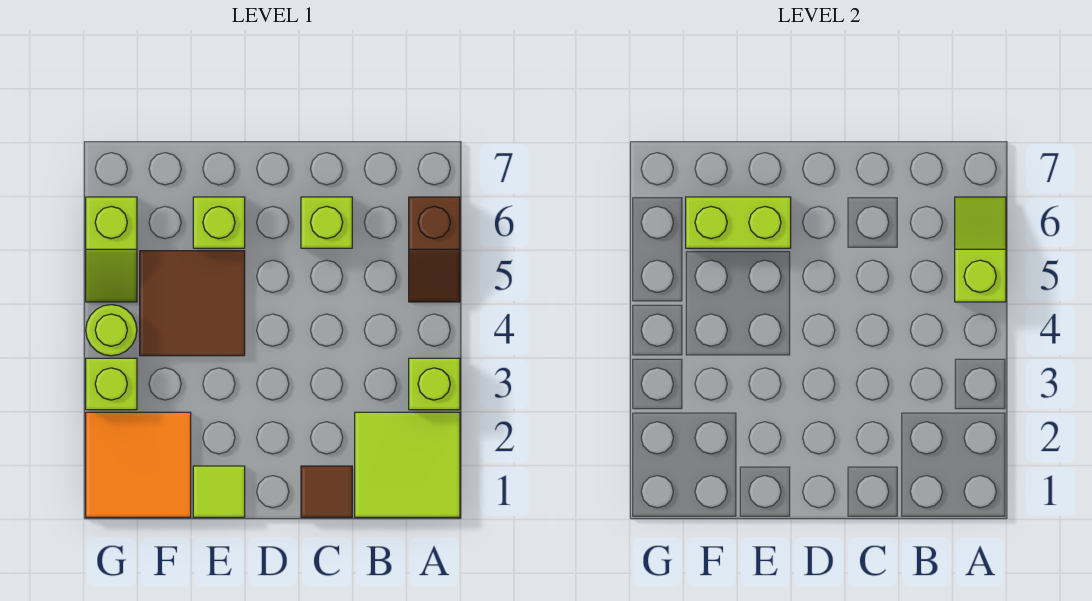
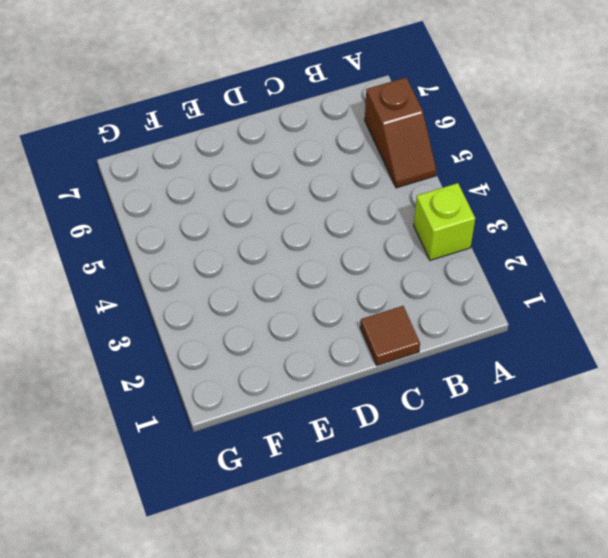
none -> lime 2x2 tile [355,412,460,517]
none -> lime 1x1 brick [301,197,352,248]
none -> lime 1x1 tile [193,466,245,517]

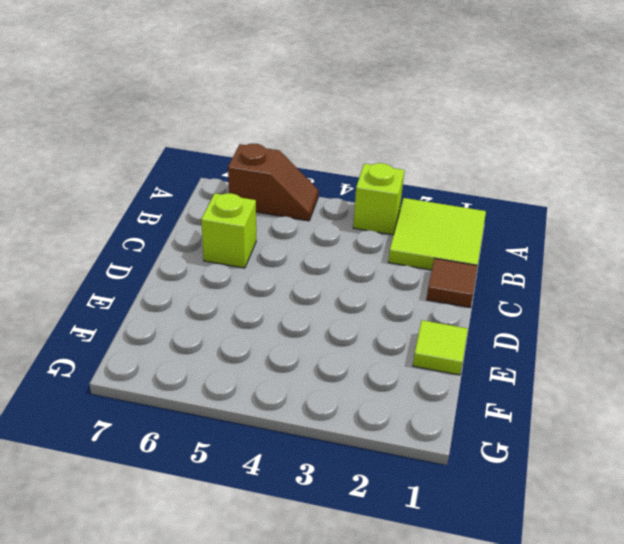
none -> brown 2x2 tile [140,251,245,356]
none -> lime 1x1 brick [193,197,245,248]
none -> orange 2x2 tile [86,412,191,517]

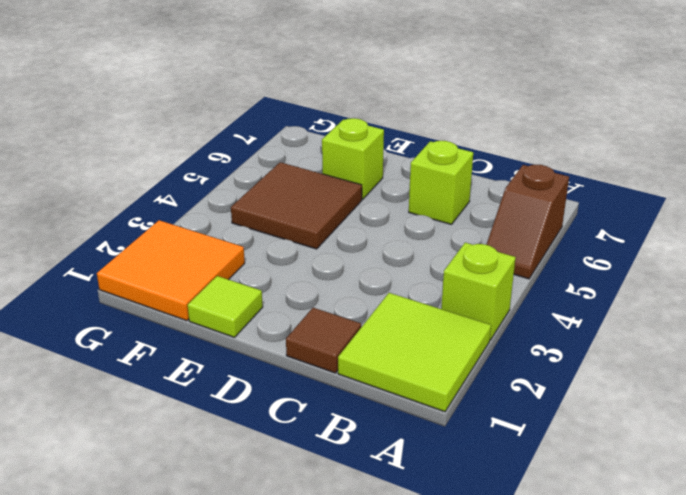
none -> lime 1x1 brick [86,358,137,410]
none -> lime 1x1 round brick [86,305,137,356]
none -> lime 1x2 slope [86,197,137,302]

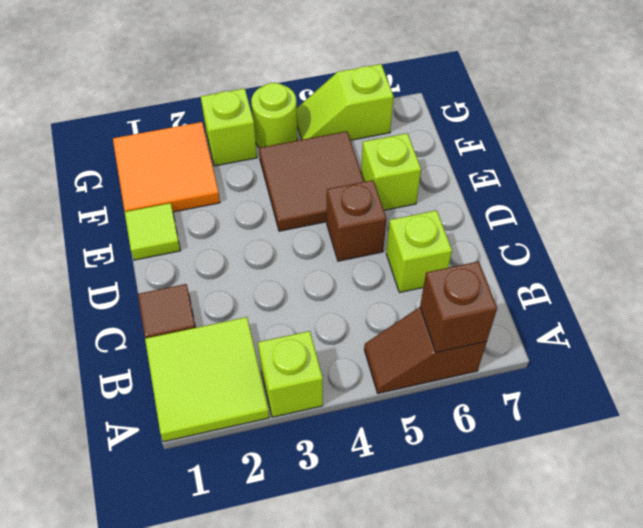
brown 1x1 brick [420,261,497,353] -> lime 1x2 slope [955,197,1006,302]
brown 1x1 brick [327,180,387,261] -> none
none -> lime 1x2 brick [686,197,791,248]

